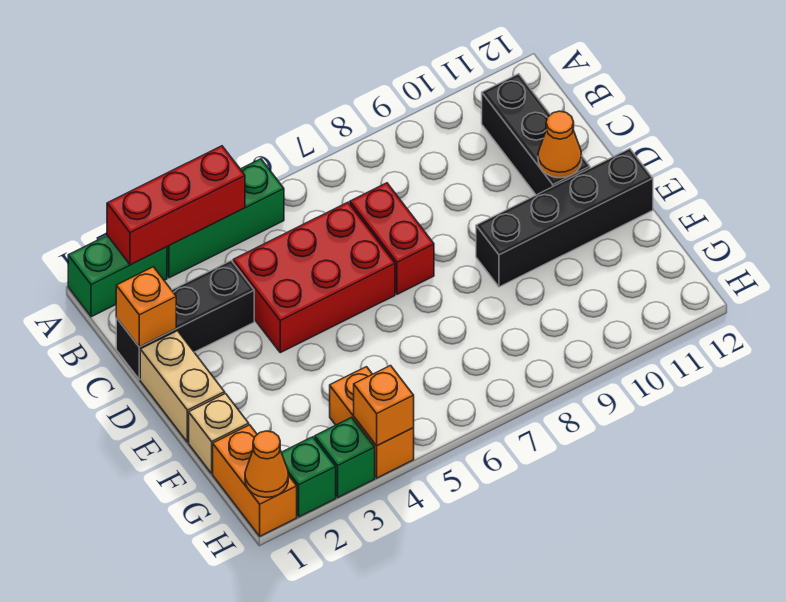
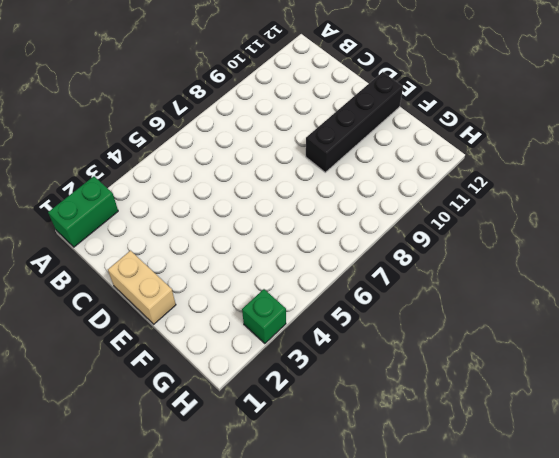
none -> green 1x3 brick [167,159,284,278]
none -> black 1x3 brick [482,74,590,195]
none -> black 1x3 brick [116,261,254,379]

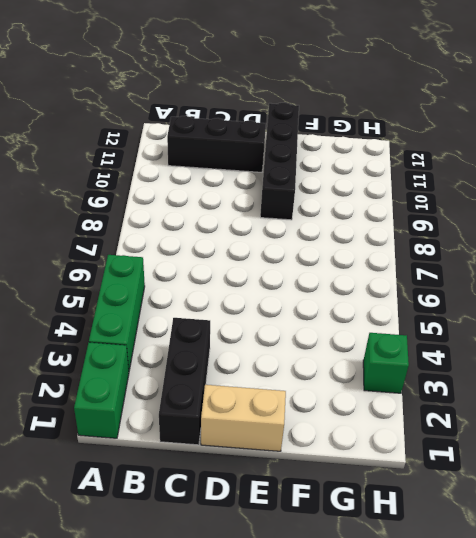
none -> red 2x3 brick [233,202,395,353]
none -> red 1x2 brick [350,183,434,294]
none -> tan 1x1 brick [189,394,249,473]

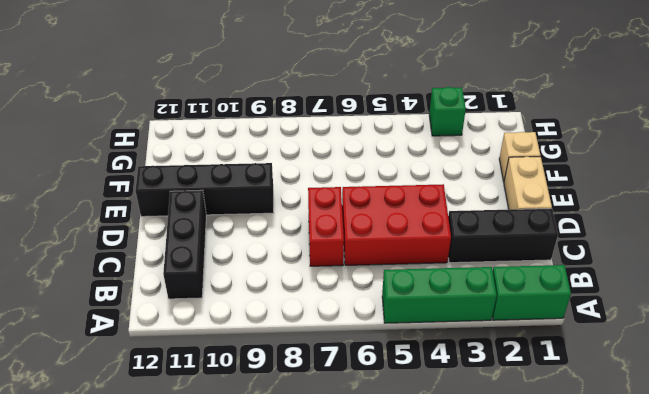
none -> orange 1x2 brick [213,425,297,536]
none -> orange 1x2 brick [330,367,414,478]
none -> green 1x1 brick [281,437,336,517]

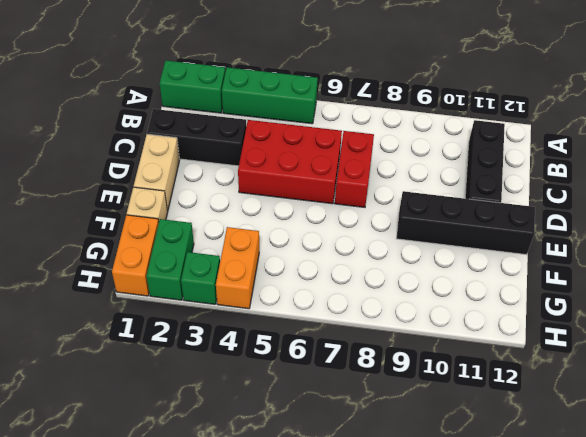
green 1x2 brick [146,219,194,300] -> green 1x1 brick [281,437,336,517]
none -> red 1x3 brick [107,146,245,265]
none -> orange 1x1 brick [116,267,176,347]
none -> orange 1x1 cone [538,111,582,178]

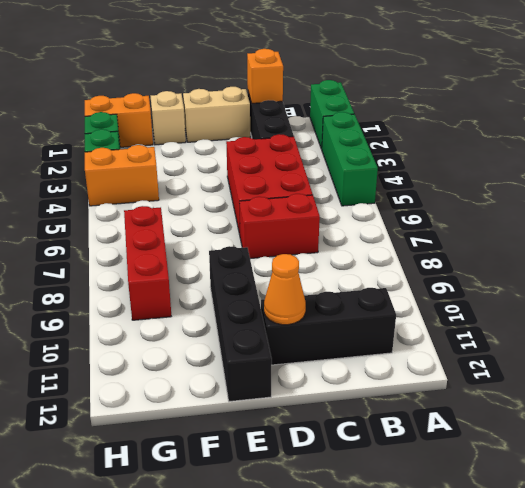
red 1x3 brick [124,206,171,320] -> red 1x3 brick moved to [107,146,245,265]
none -> orange 1x1 cone [245,431,288,497]
none -> orange 1x1 brick [354,366,414,446]

